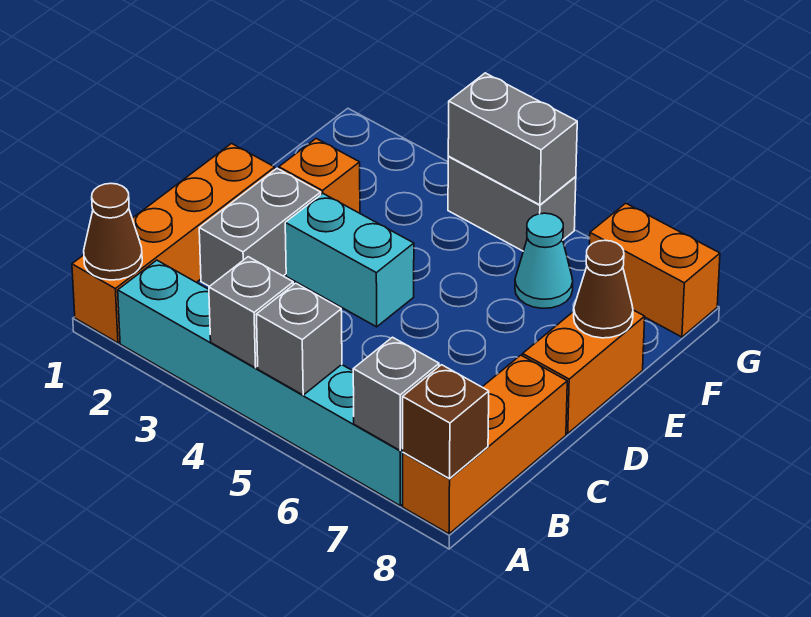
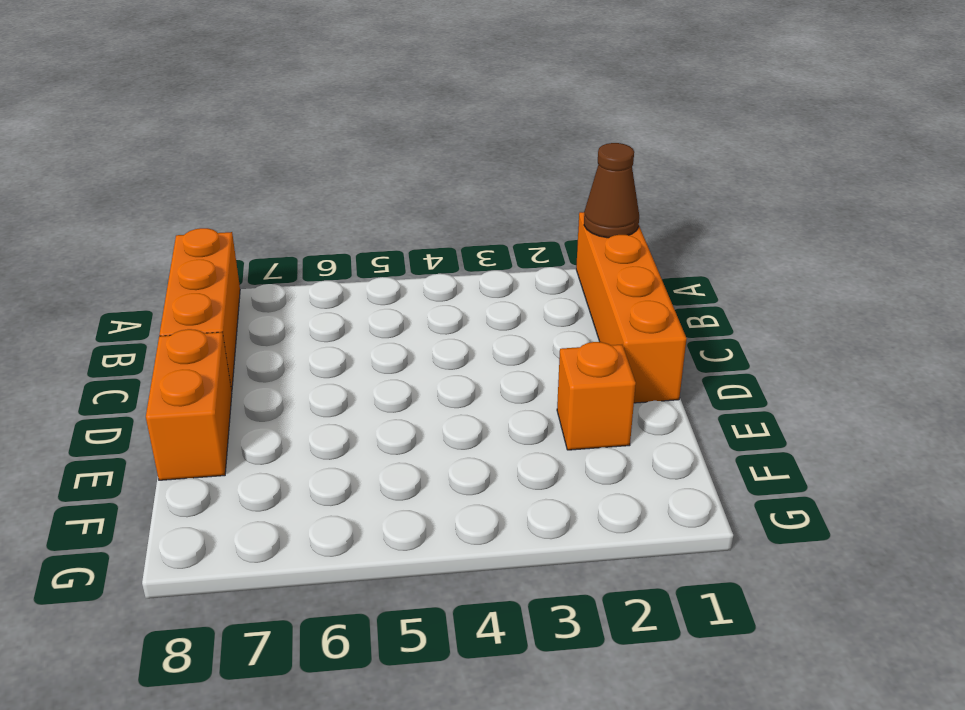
none -> cyan 1x6 brick [118,260,403,505]
none -> grey 1x2 brick [199,168,321,287]
none -> cyan 1x2 brick [285,194,414,327]

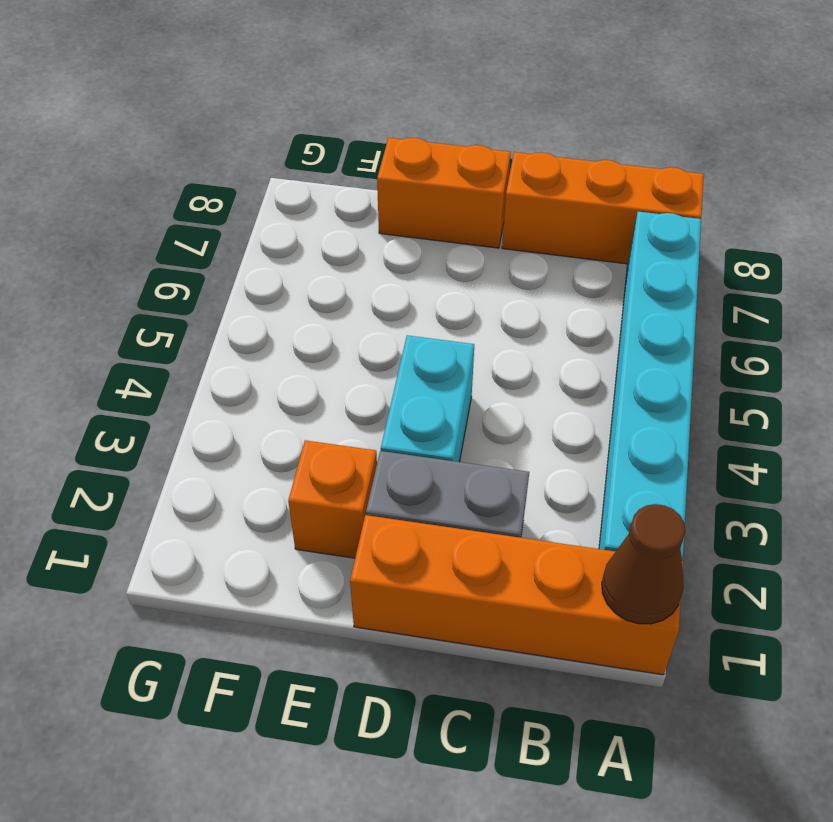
none -> cyan 1x1 cone [515,213,573,308]
none -> grey 1x2 brick [448,157,576,251]
none -> orange 1x2 brick [590,203,720,337]

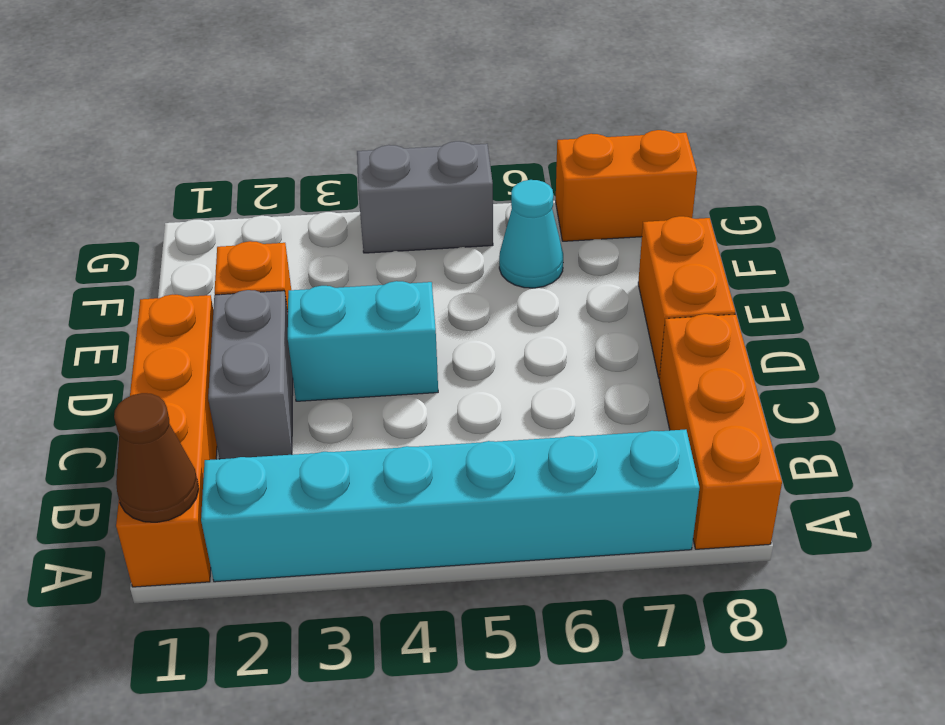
none -> grey 1x1 brick [209,257,293,368]
none -> grey 1x1 brick [256,283,342,395]
none -> grey 1x1 brick [353,337,439,451]

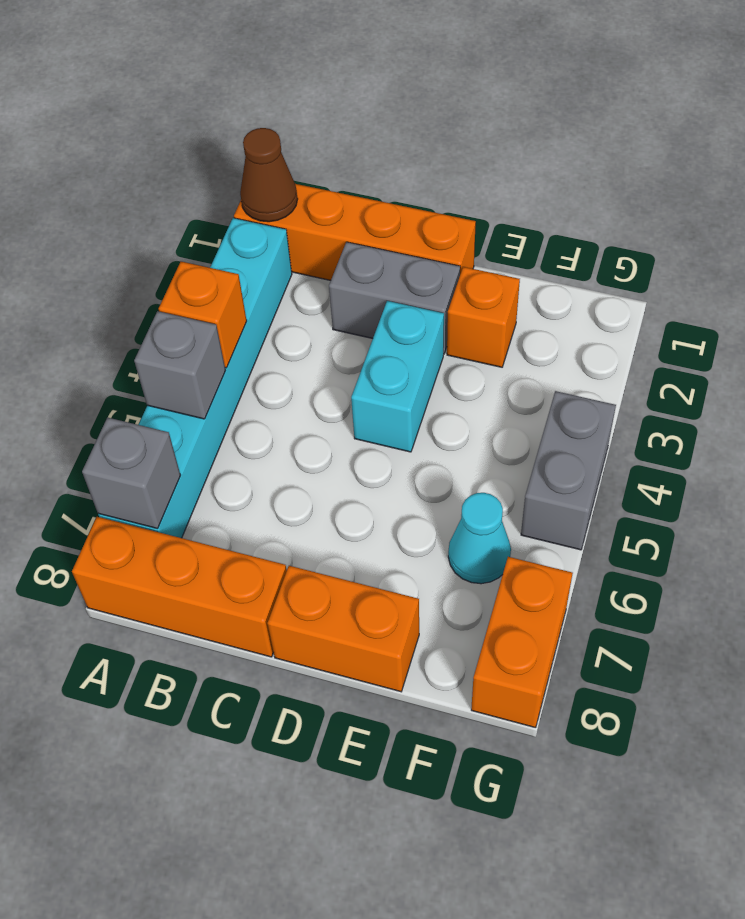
orange 1x1 brick [159,262,247,368] -> grey 1x1 brick [209,257,293,368]
none -> brown 1x1 brick [403,365,489,479]
none -> brown 1x1 cone [574,240,633,338]
none -> grey 1x2 brick [448,73,577,205]

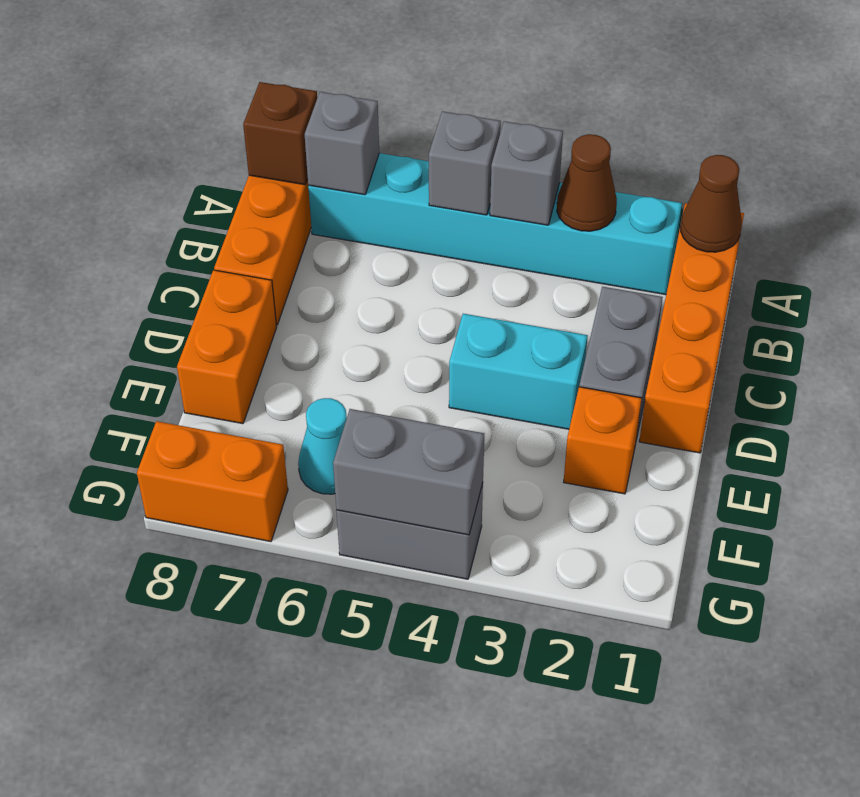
brown 1x1 cone [557,134,617,231] -> brown 1x1 cone moved to [574,240,633,338]

